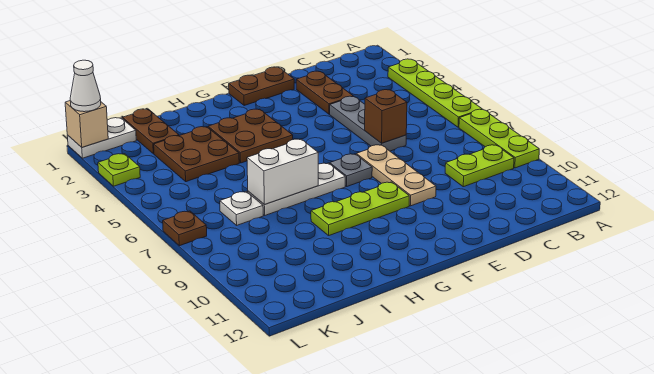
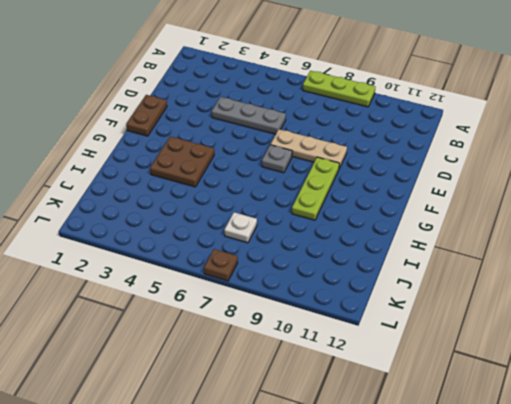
none -> lime 1x4 plate [388,59,482,127]
none -> lime 1x2 plate [445,145,514,187]
none -> brown 1x2 plate [296,71,353,114]

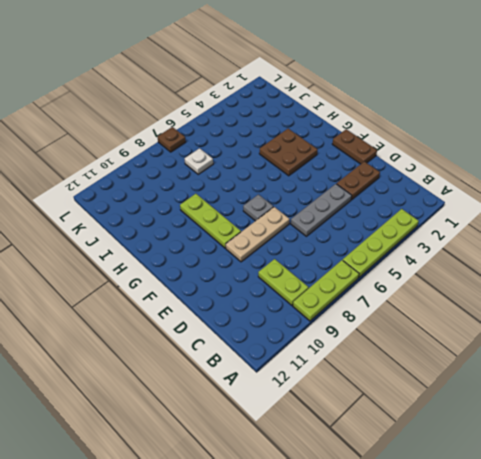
none -> white 1x3 plate [248,163,345,215]
none -> brown 2x2 plate [154,127,239,182]
none -> brown 1x2 plate [123,109,179,154]

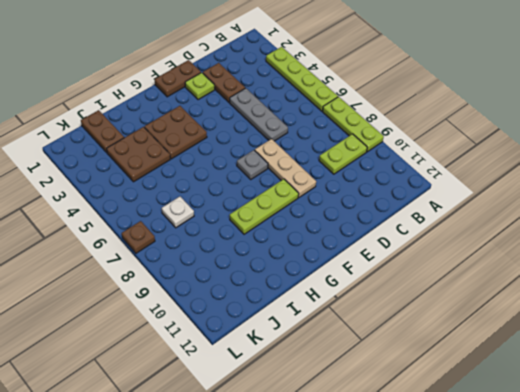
lime 1x1 plate [185,73,215,100] -> lime 1x1 plate moved to [98,154,140,186]
none -> white 1x3 plate [248,163,345,215]
none -> white 1x2 plate [67,118,136,158]
none -> brown 1x1 brick [365,90,407,143]

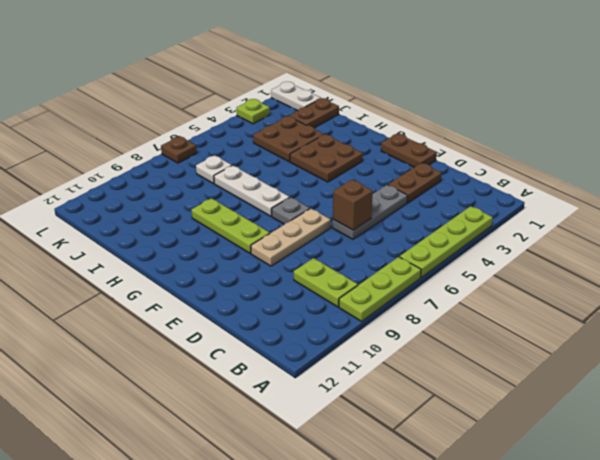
none -> white 1x2 brick [247,139,318,205]
none -> tan 1x1 brick [65,101,108,147]
none -> white 1x1 cone [70,60,101,112]

